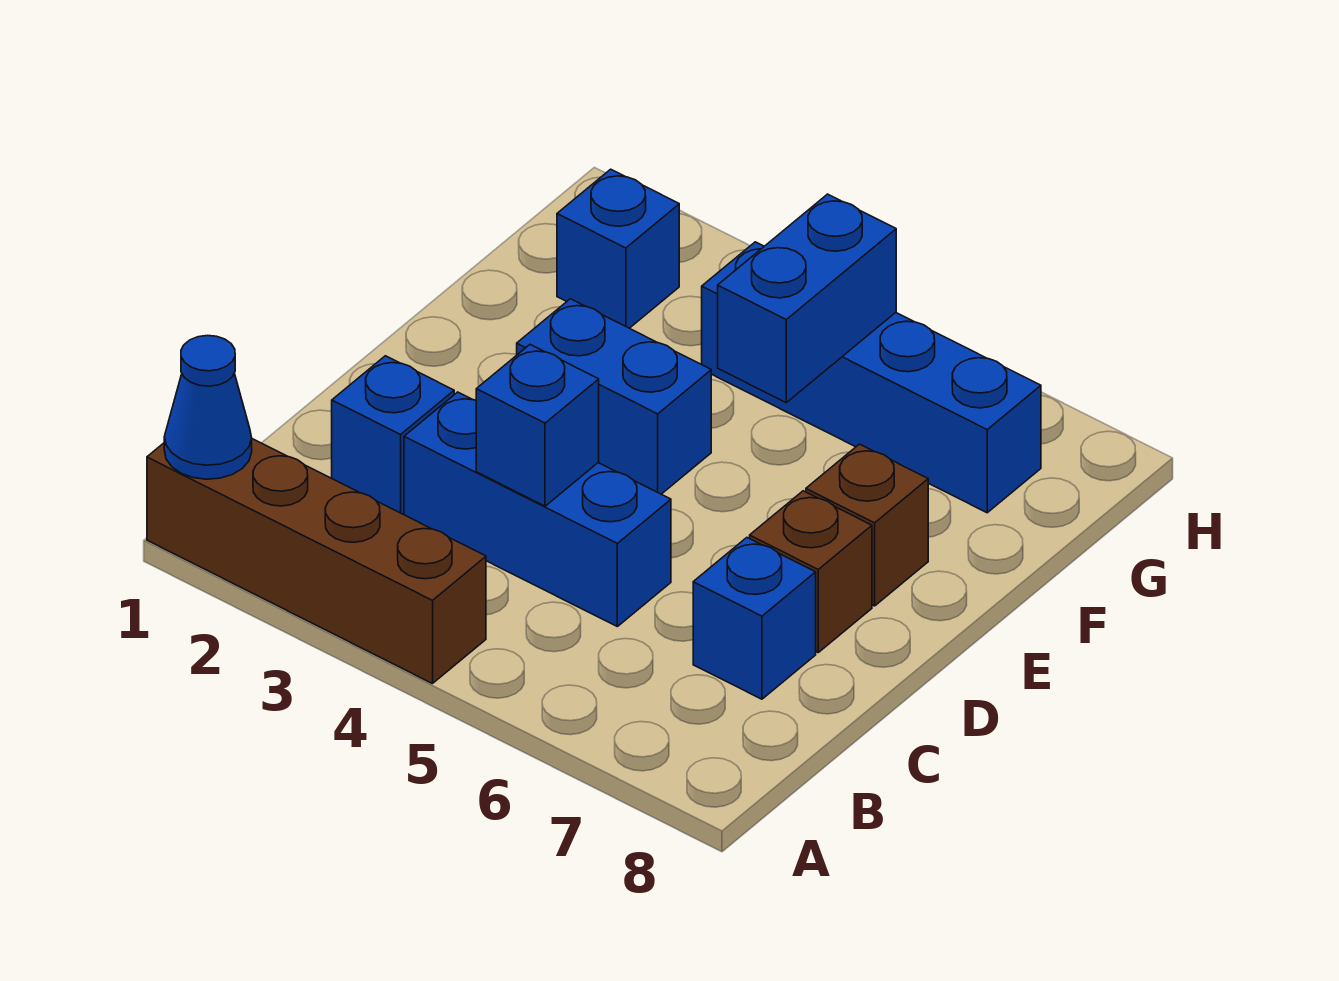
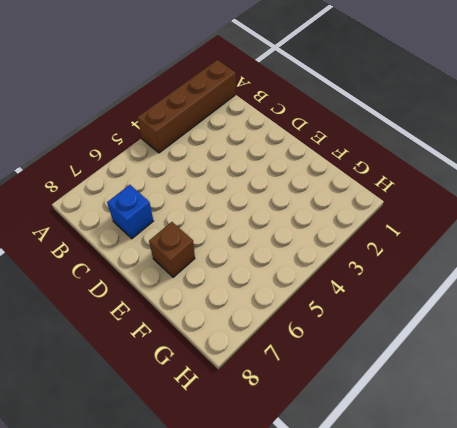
none -> blue 1x1 brick [332,356,454,515]
none -> blue 1x3 brick [404,392,671,626]
none -> brown 1x1 brick [750,491,872,652]

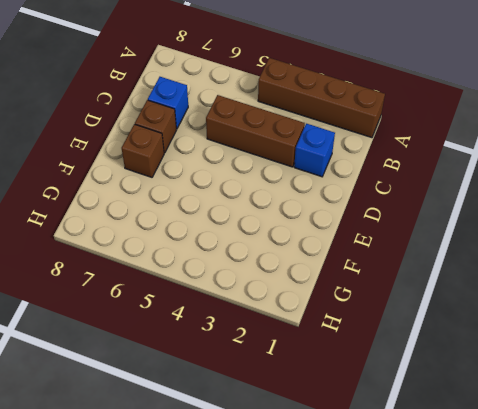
brown 1x3 brick [206,95,305,167] -> blue 1x3 brick [404,392,671,626]
none -> blue 1x2 brick [517,299,711,494]
none -> blue 1x1 brick [557,169,679,328]
none -> blue 1x4 brick [702,242,1041,513]

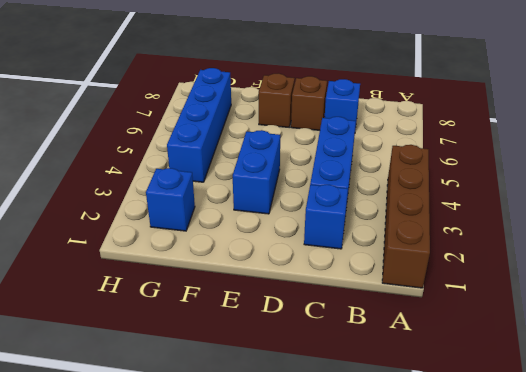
none -> blue 1x1 cone [164,336,252,479]
none -> blue 1x1 brick [476,345,599,506]
none -> blue 1x2 brick [718,194,896,403]

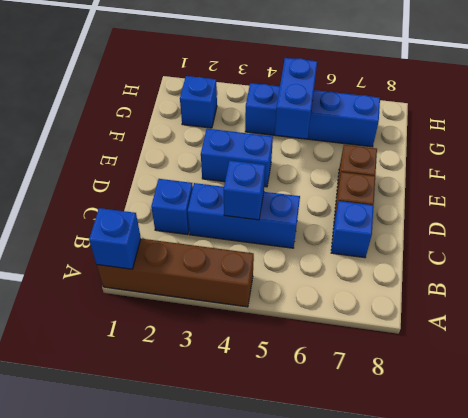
blue 1x1 brick [89,208,141,269] -> blue 1x1 cone [164,336,252,479]

